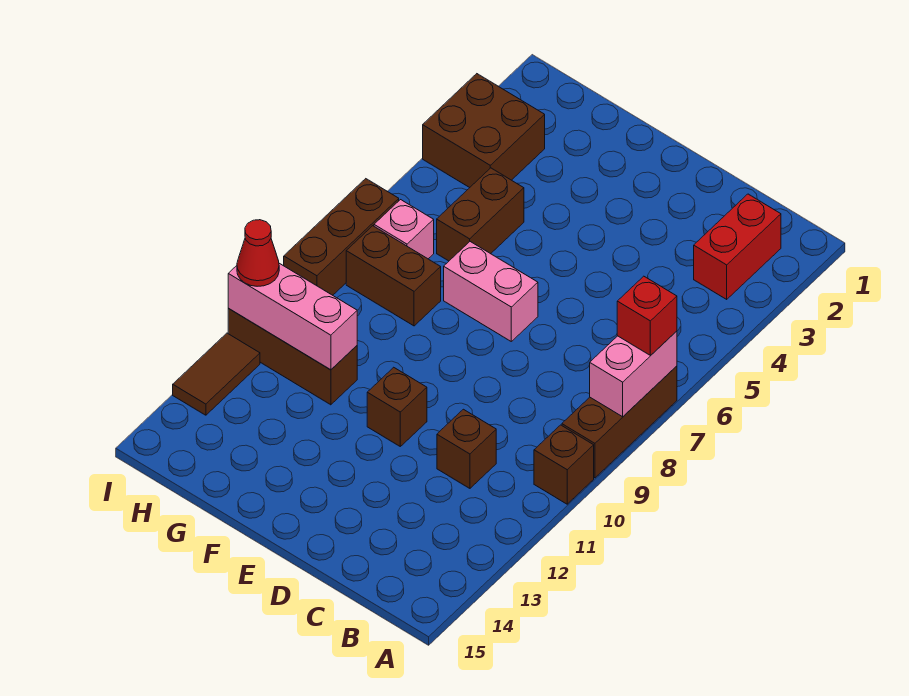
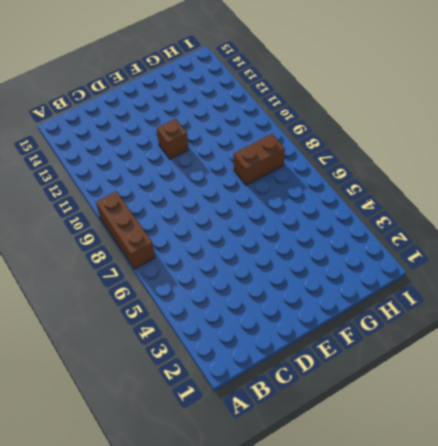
none -> brown 1x1 brick [534,425,594,504]
none -> red 1x2 brick [694,194,781,299]
none -> brown 1x1 brick [437,409,496,488]

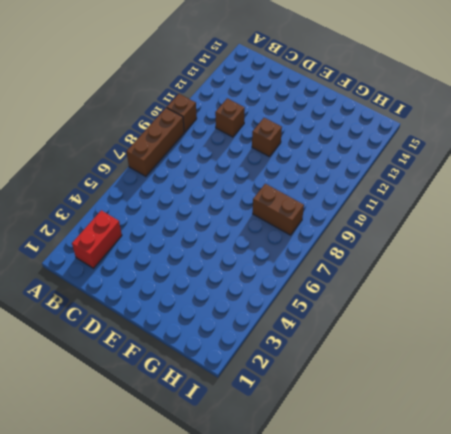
none -> pink 1x2 brick [444,242,538,341]
none -> brown 1x2 brick [437,168,524,261]
none -> brown 1x3 brick [228,309,357,405]

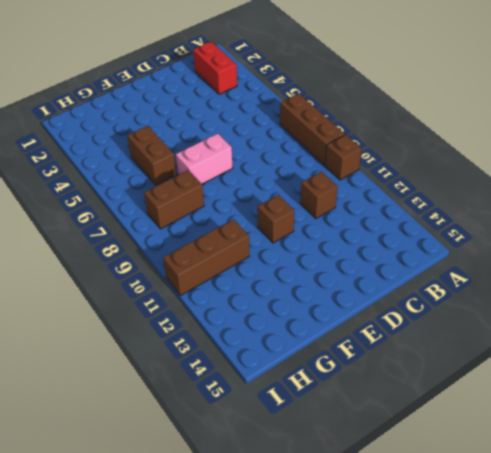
none -> brown 2x2 brick [423,74,545,188]
none -> pink 1x1 brick [374,200,434,259]
none -> brown 1x3 brick [284,179,399,295]

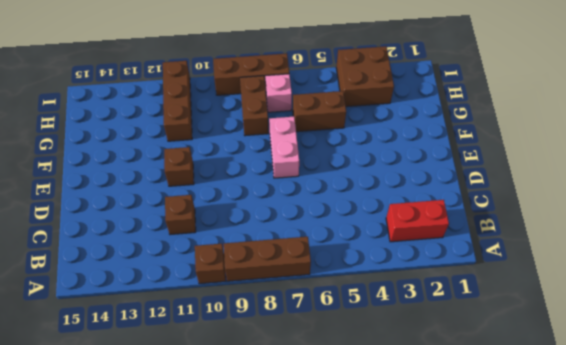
none -> brown 1x2 tile [173,333,260,415]
none -> pink 1x2 brick [590,331,677,417]
none -> pink 1x3 brick [228,263,357,370]

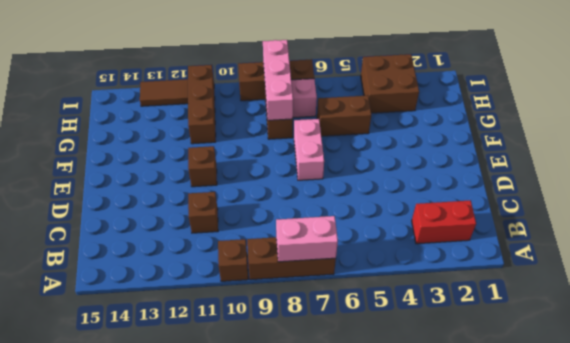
pink 1x3 brick [263,40,293,120] -> pink 1x3 brick moved to [228,263,357,370]
none -> red 1x1 brick [617,276,677,355]
none -> red 1x1 cone [237,220,279,286]

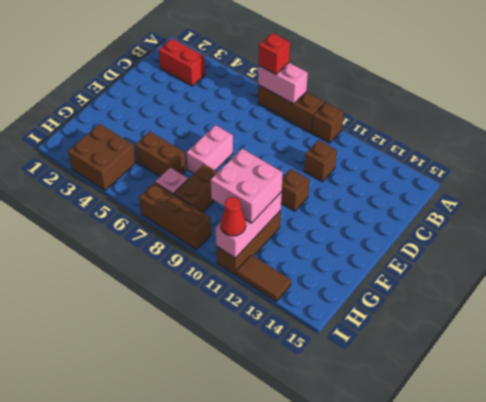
pink 2x2 brick [211,149,283,223] -> none

